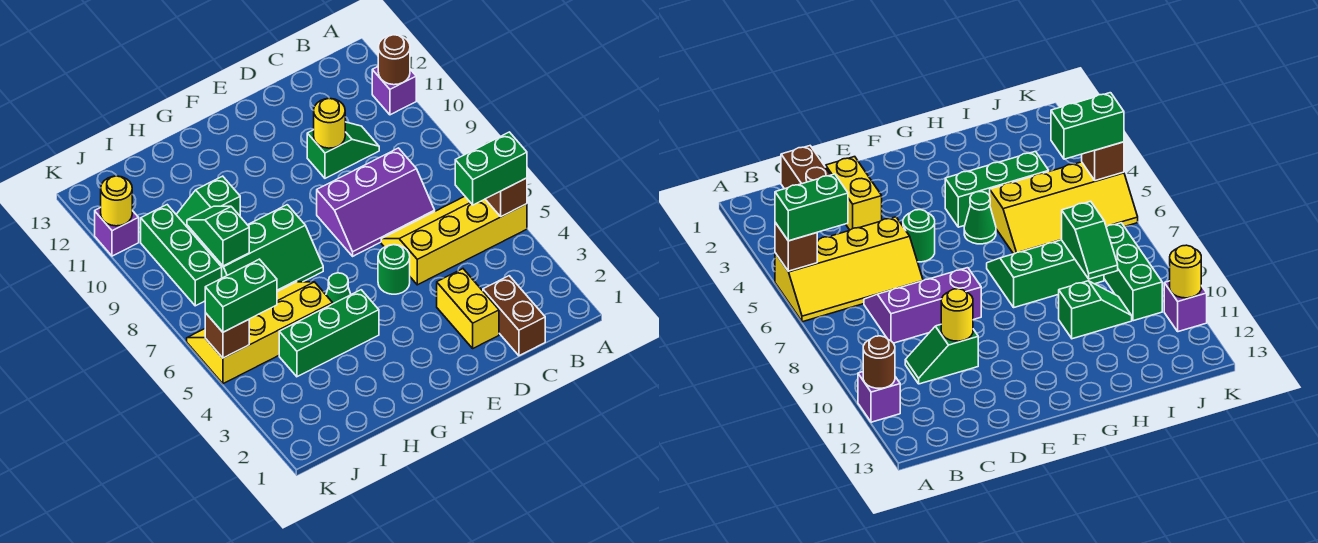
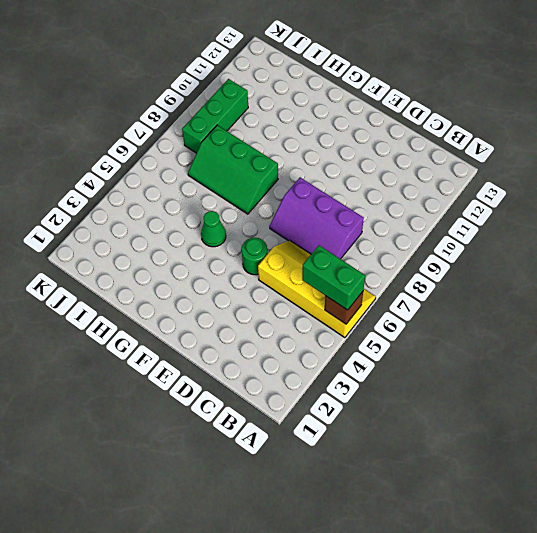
none -> purple 1x1 brick [372,67,416,115]
none -> brown 1x2 brick [483,276,545,356]
none -> green 1x2 slope [307,122,379,178]

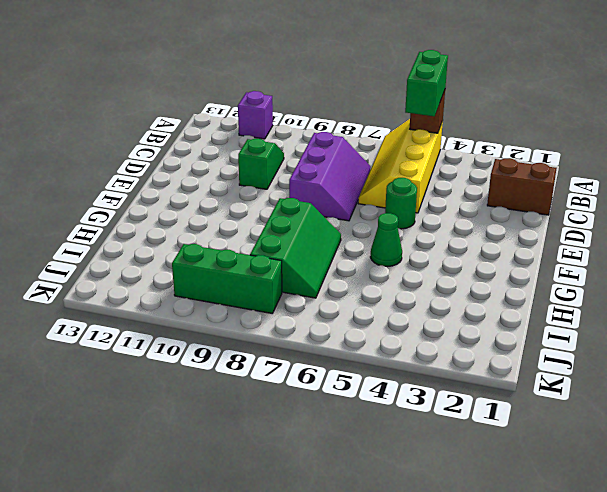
none -> yellow 1x2 brick [437,269,499,348]
none -> green 1x3 brick [279,290,379,377]
none -> yellow 2x4 slope [187,282,333,384]

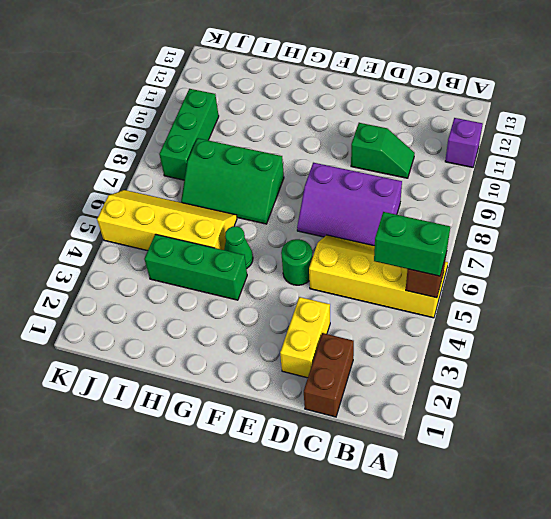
none -> green 1x2 slope [176,176,240,242]
none -> purple 1x1 brick [95,208,139,256]
none -> brown 1x1 round brick [378,35,410,85]

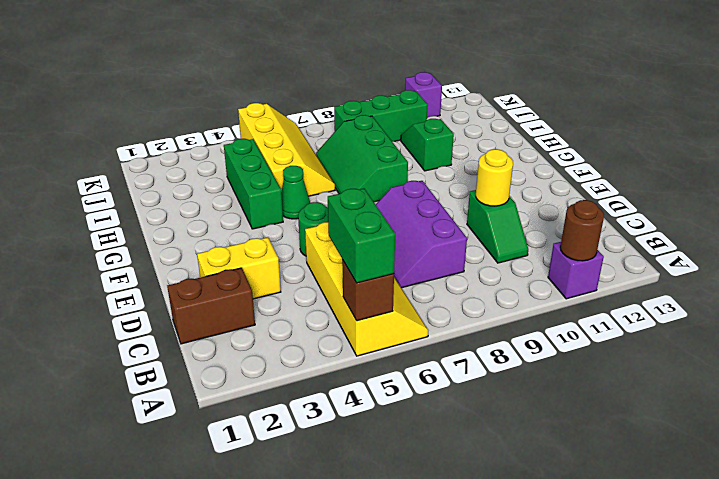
none -> green 1x2 slope [187,206,249,266]
none -> brown 1x1 brick [205,313,249,358]
none -> yellow 1x1 round brick [101,176,132,226]

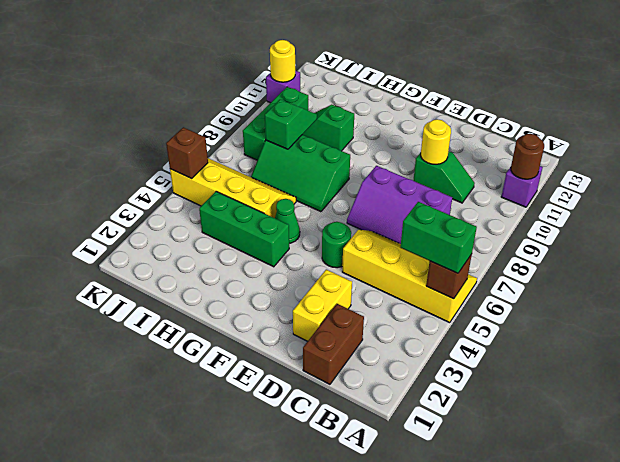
none -> green 1x2 brick [205,259,277,332]

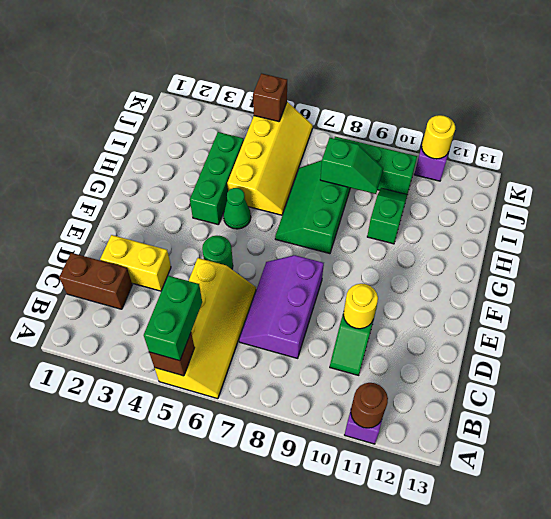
none -> green 1x2 brick [205,259,277,332]

